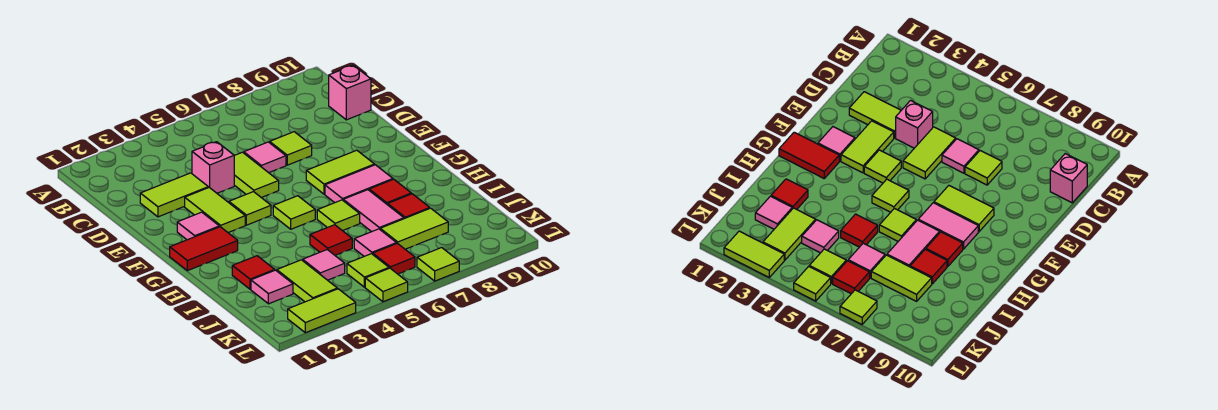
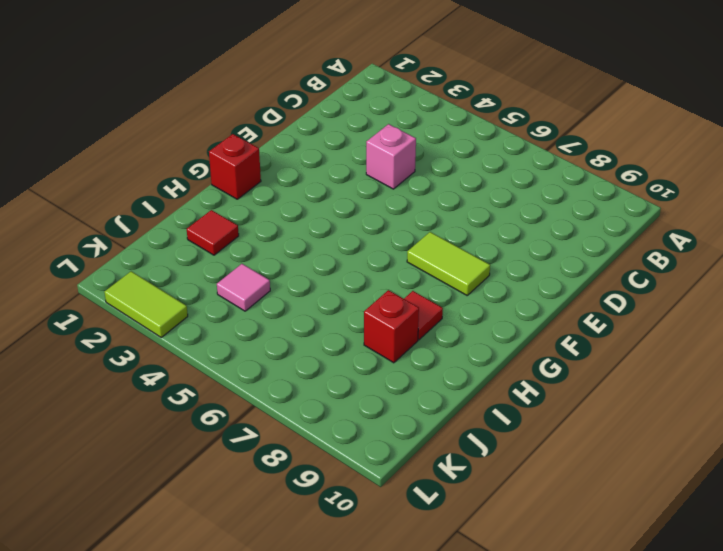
red 1x1 brick [209,134,261,199] -> red 1x2 tile [170,227,238,271]
red 1x1 brick [364,290,419,363] -> red 1x1 tile [388,194,430,219]
none -> pink 1x1 brick [329,65,371,120]
none -> lime 1x2 tile [140,173,208,217]
none -> lime 1x2 tile [234,152,279,198]

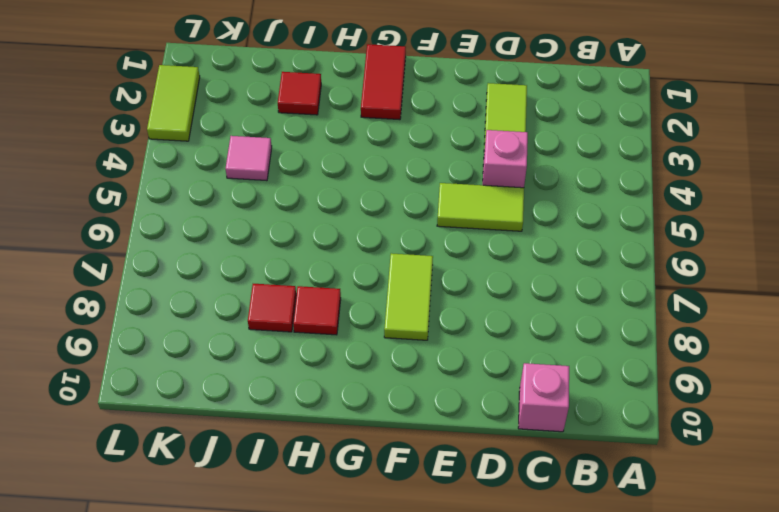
none -> pink 1x1 tile [244,142,286,173]
none -> lime 1x1 tile [270,132,312,165]
none -> lime 1x2 tile [185,187,245,233]

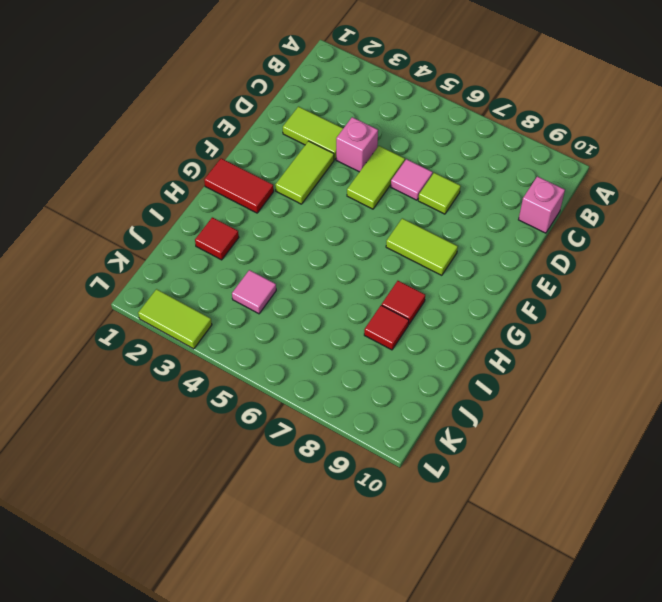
none -> pink 1x1 tile [177,212,219,240]
none -> lime 1x1 tile [229,192,271,225]
none -> lime 1x1 tile [273,196,315,229]

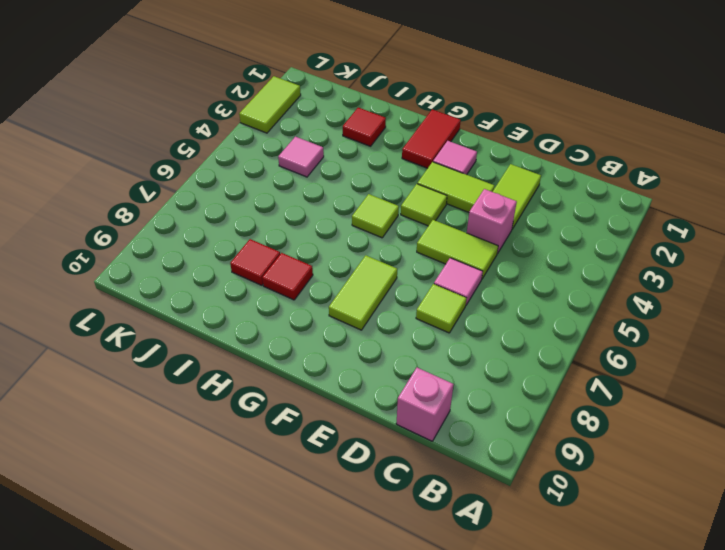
none -> pink 1x2 tile [325,165,393,203]
none -> lime 1x1 tile [317,200,360,231]
none -> pink 1x2 tile [343,190,404,232]

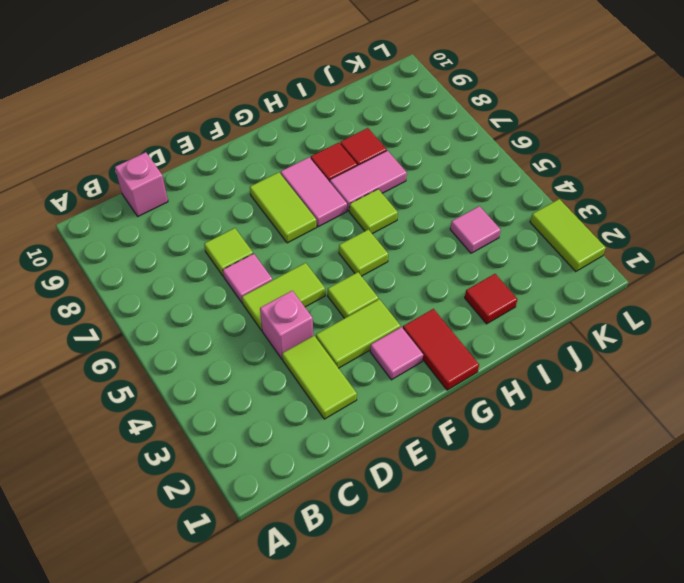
none -> red 1x1 tile [310,225,352,255]
none -> pink 1x1 tile [251,270,293,304]
none -> lime 1x2 tile [277,260,337,302]

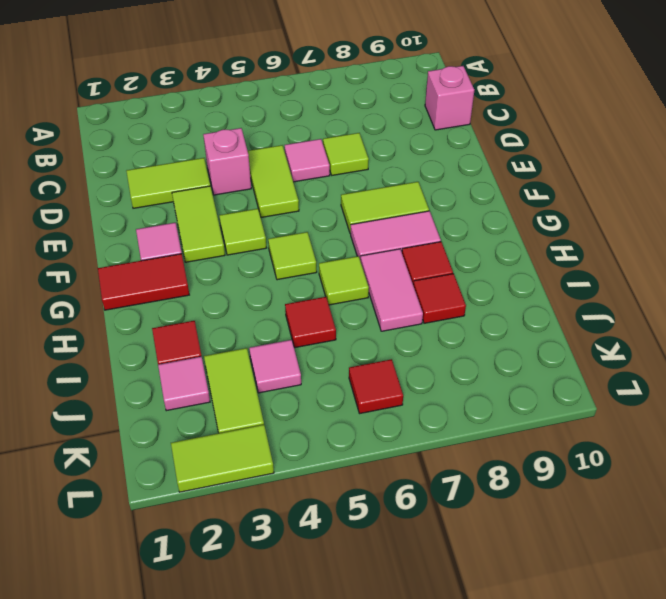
none -> pink 1x1 tile [354,229,397,256]
none -> lime 1x2 tile [380,208,448,249]
none -> lime 1x1 tile [347,254,389,287]

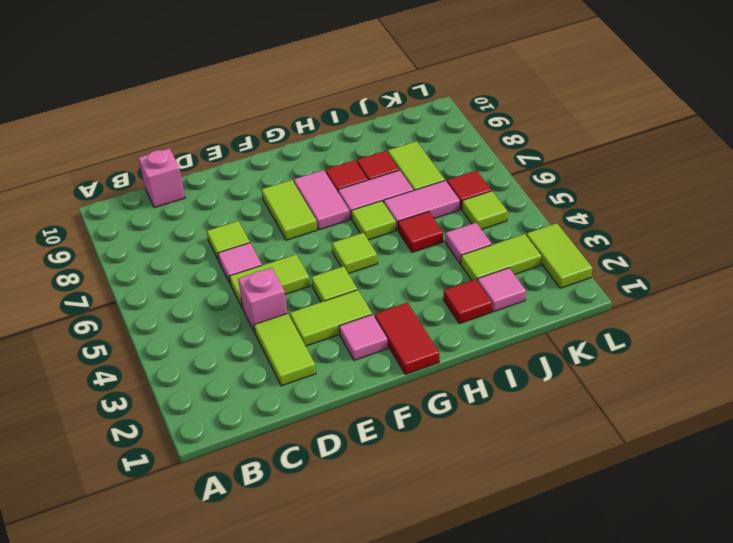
pink 1x2 tile [384,181,460,230] -> pink 1x1 tile [354,229,397,256]
none -> lime 1x1 tile [365,268,408,302]
none -> lime 1x1 tile [417,248,459,281]

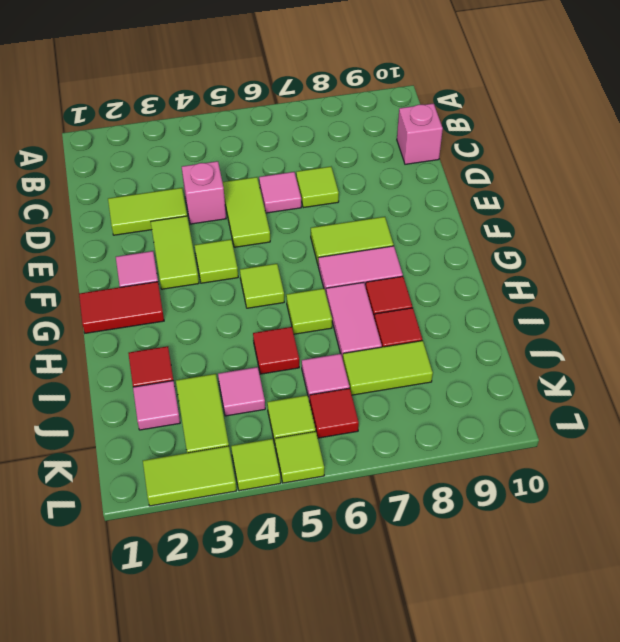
lime 1x1 tile [231,439,281,491] -> lime 1x1 tile moved to [417,248,459,281]

